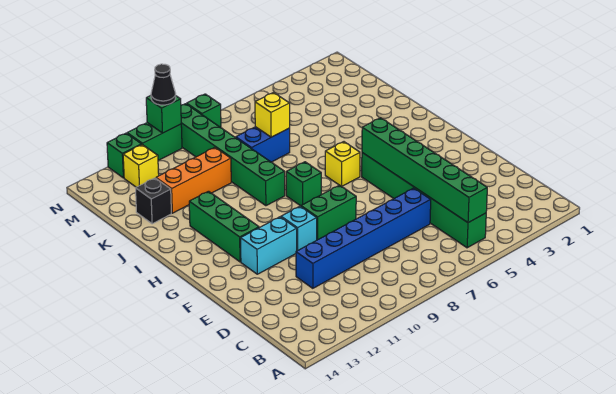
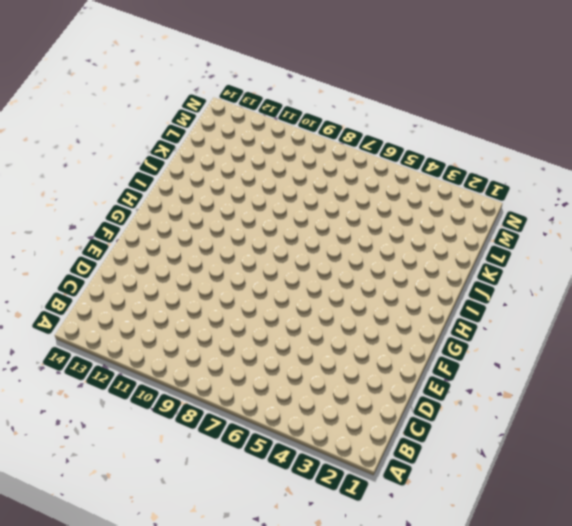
none -> green 1x6 brick [362,153,486,248]
none -> blue 1x6 brick [296,188,431,288]
none -> green 1x2 brick [301,185,356,240]

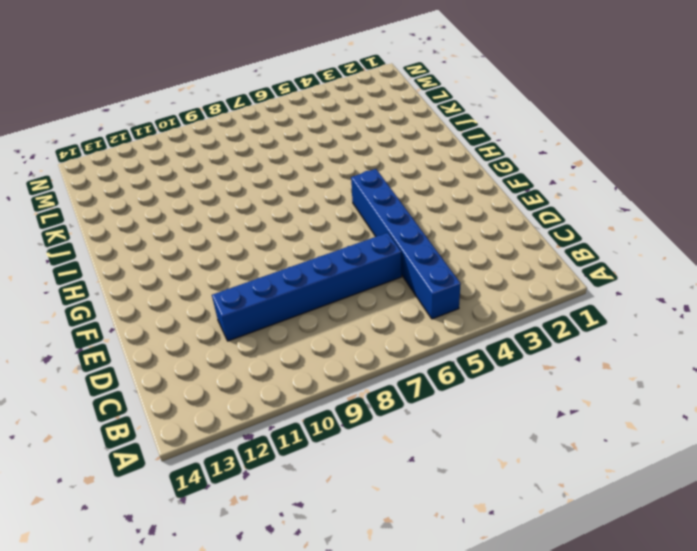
blue 1x6 brick [351,169,461,319] -> green 1x6 brick [362,153,486,248]
none -> green 1x2 brick [301,185,356,240]
none -> cyan 1x1 brick [281,206,317,251]
none -> cyan 1x2 brick [241,217,297,274]

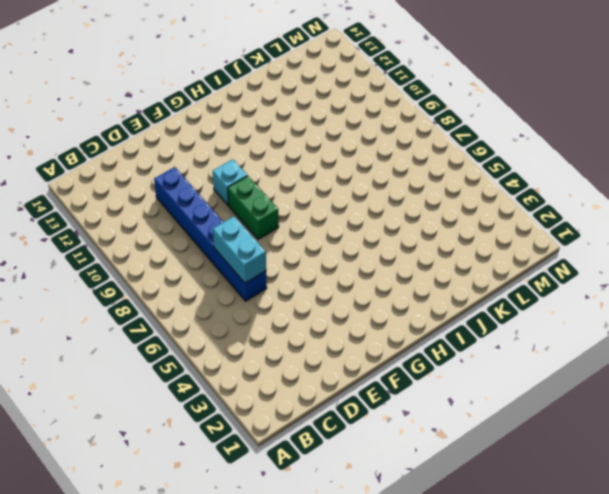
cyan 1x2 brick [213,216,266,283] -> cyan 1x2 brick moved to [241,217,297,274]
none -> green 1x6 brick [362,153,486,248]
none -> green 1x3 brick [189,191,259,262]
none -> yellow 1x1 brick [325,142,360,186]

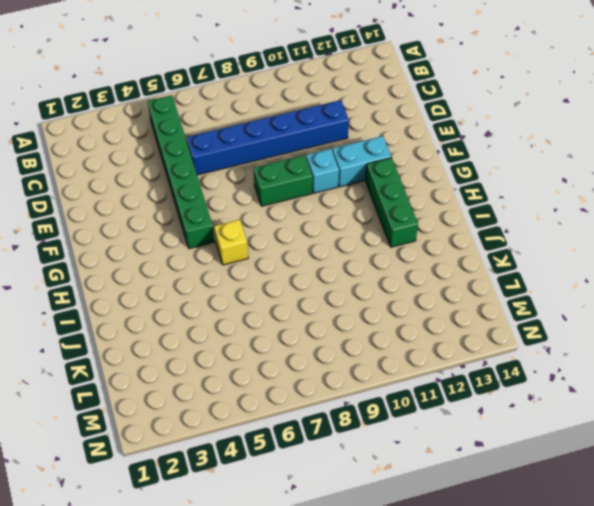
none -> green 1x1 brick [286,162,321,206]
none -> green 1x6 brick [181,104,285,206]
none -> blue 1x2 brick [236,127,290,162]

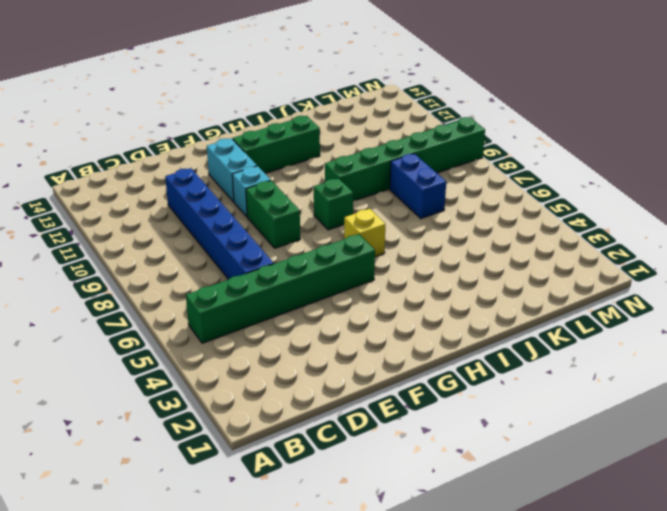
none -> orange 1x3 brick [156,148,231,213]
none -> black 1x1 brick [136,178,171,224]
none -> yellow 1x1 brick [123,145,159,187]

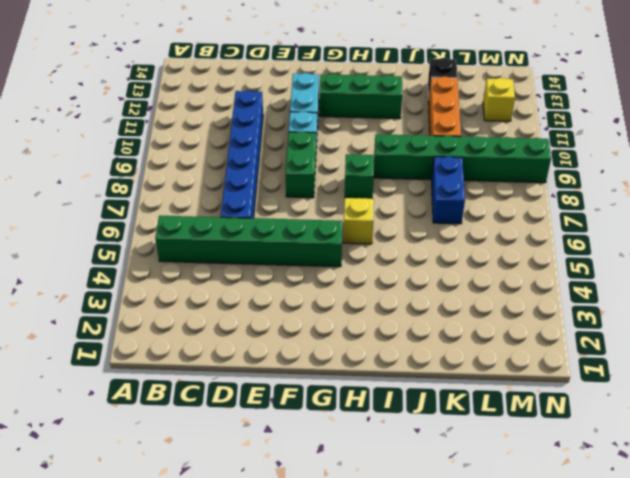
none -> green 1x1 brick [187,94,221,128]
none -> green 1x2 brick [127,123,182,160]
none -> green 1x1 brick [107,133,142,178]

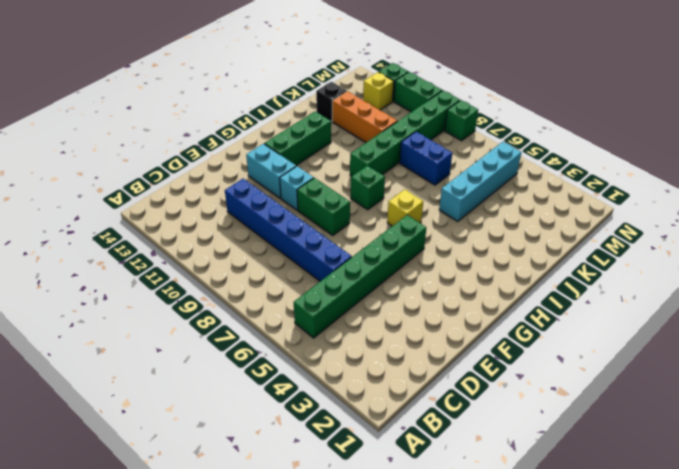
cyan 1x4 brick [439,142,521,222] -> none
none -> green 1x6 brick [362,118,487,223]
none -> yellow 1x1 brick [255,93,290,137]
none -> green 1x1 brick [146,96,181,133]

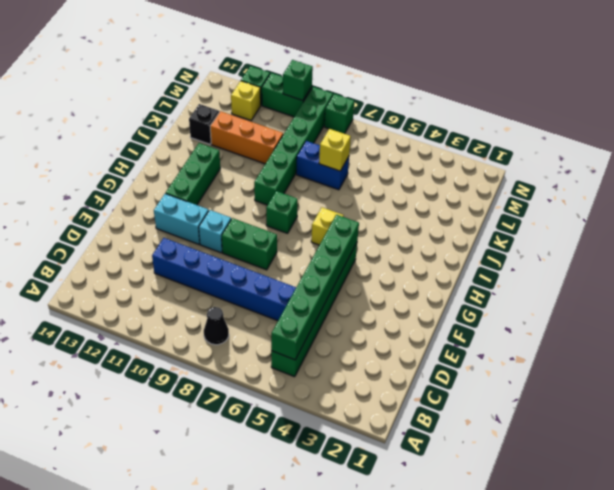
black 1x1 cone [204,307,229,345] -> black 1x1 cone moved to [151,64,176,105]

